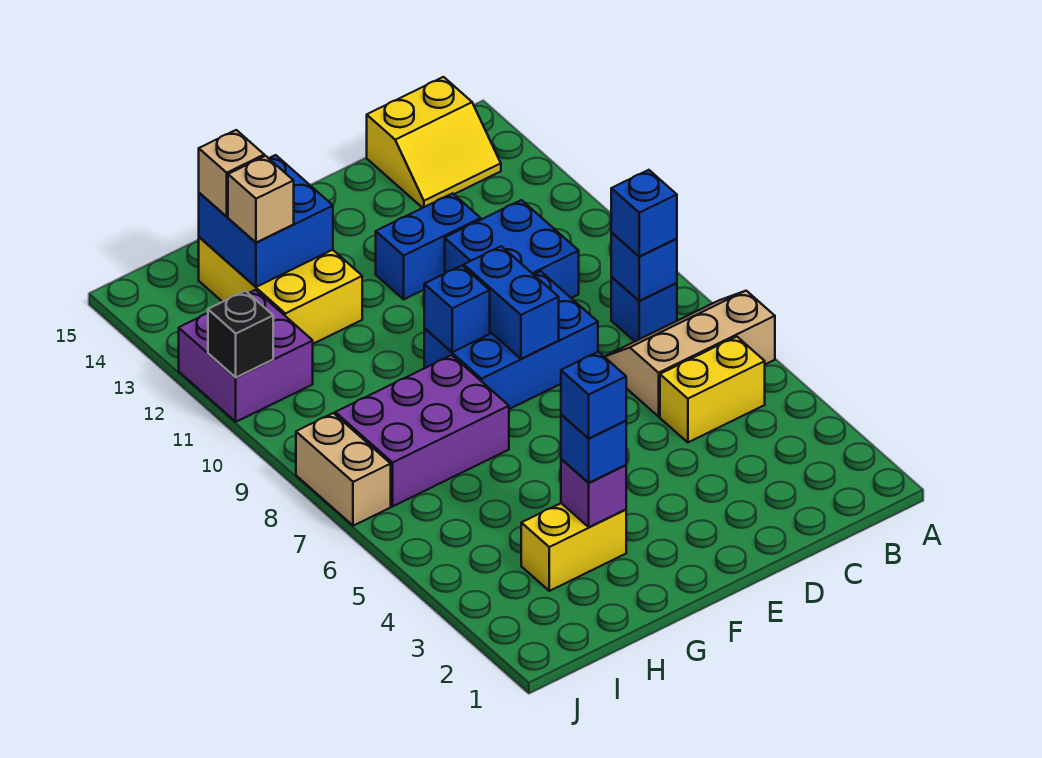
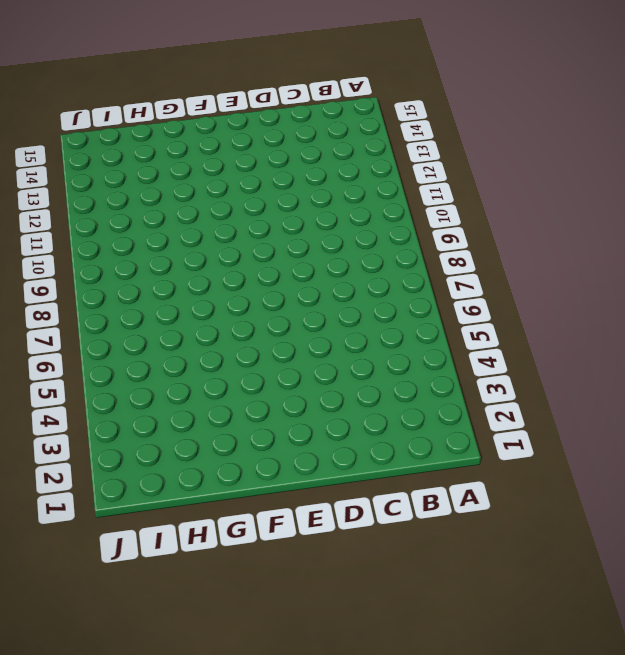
none -> tan 2x3 slope [605,291,775,416]
none -> yellow 1x2 brick [660,337,765,442]
none -> blue 1x1 brick [611,277,677,341]

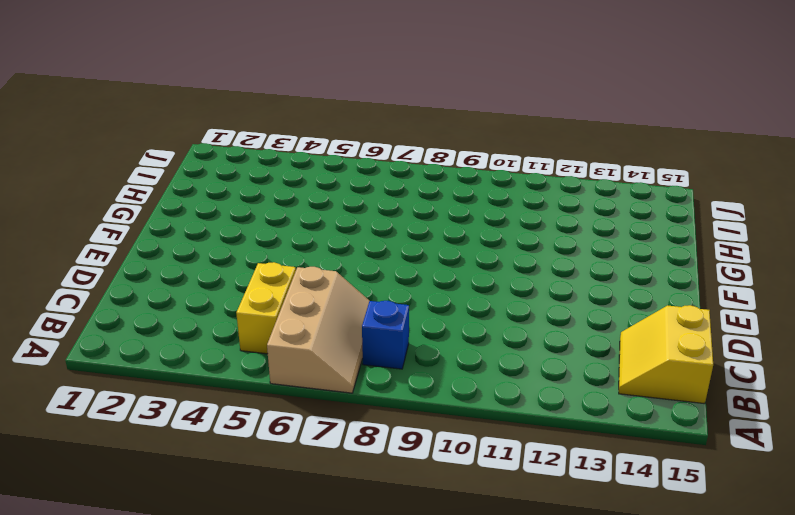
none -> blue 2x2 brick [445,200,579,298]
none -> blue 2x3 brick [424,271,598,409]
none -> blue 1x2 brick [376,193,481,299]

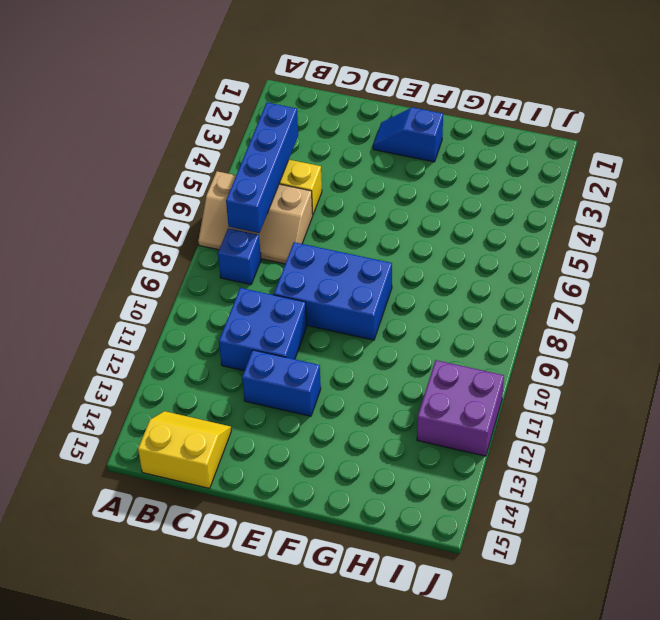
blue 1x4 brick [226,103,298,233] -> none
blue 1x2 slope [373,107,443,162] -> none
none -> yellow 1x2 brick [521,503,626,591]
none -> purple 2x3 brick [335,355,509,506]
none -> yellow 2x3 brick [199,237,362,344]

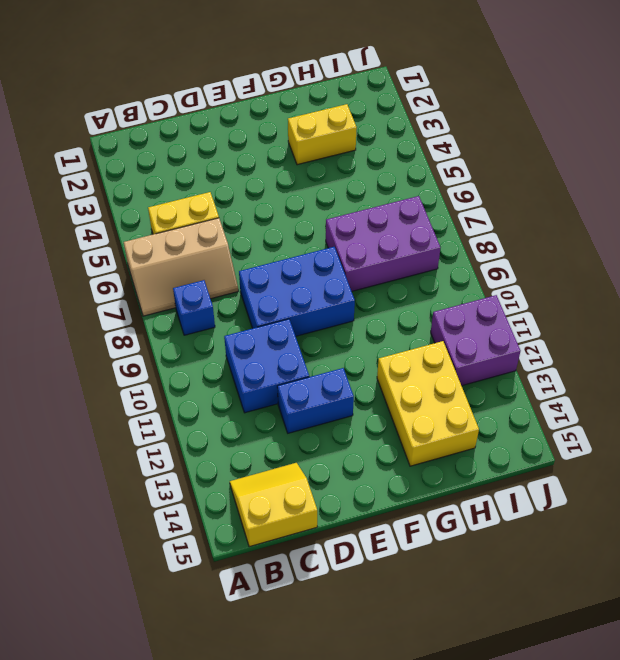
none -> tan 1x2 brick [296,413,391,526]
none -> blue 1x1 brick [611,233,677,301]
none -> blue 1x2 brick [464,246,559,359]

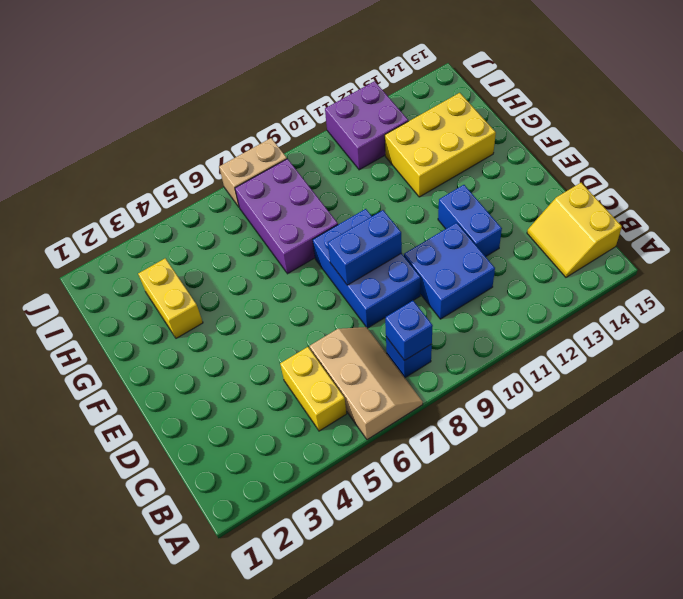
none -> blue 1x1 brick [424,266,490,352]
none -> purple 1x1 brick [561,459,626,527]
none -> blue 2x2 brick [199,155,333,287]

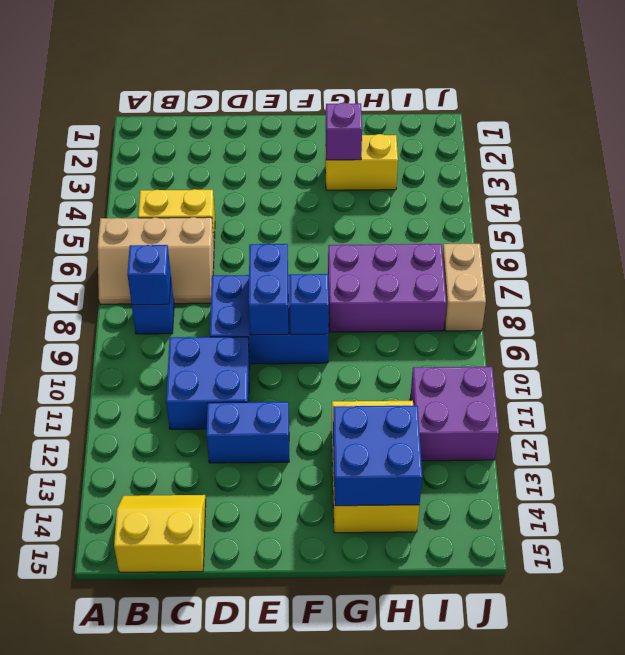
none -> black 1x1 brick [208,291,273,378]
none -> blue 1x1 brick [611,170,677,256]
none -> blue 1x1 brick [561,415,626,483]

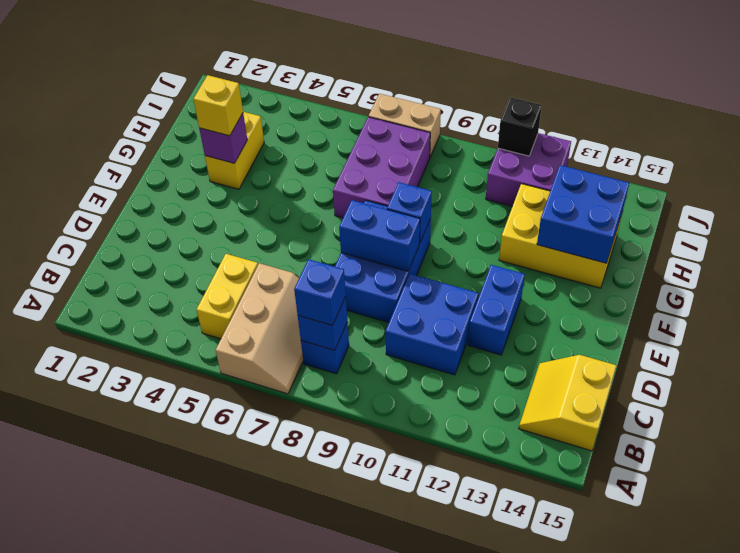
yellow 1x1 brick [193,75,243,136] -> blue 1x1 brick [561,415,626,483]
none -> tan 1x1 brick [228,156,294,243]
none -> tan 1x1 brick [199,130,264,217]
none -> blue 1x1 brick [561,352,626,438]

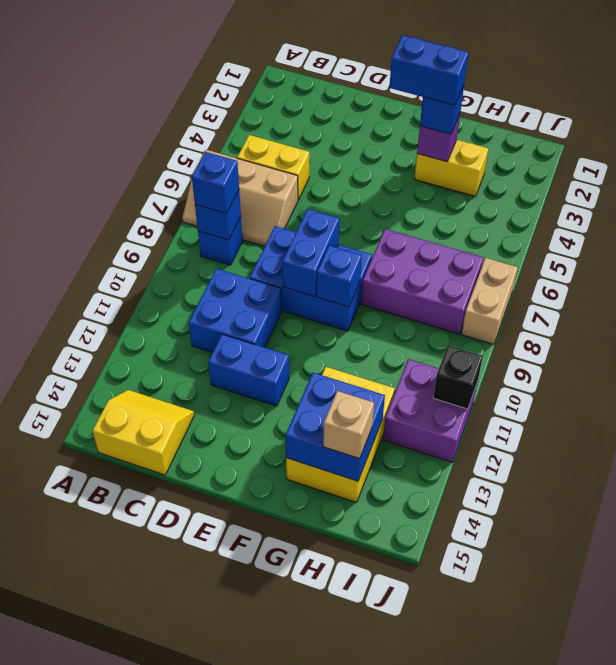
blue 1x2 brick [389,35,469,105] -> blue 1x1 brick [561,352,626,438]
none -> tan 1x1 brick [228,156,294,243]

